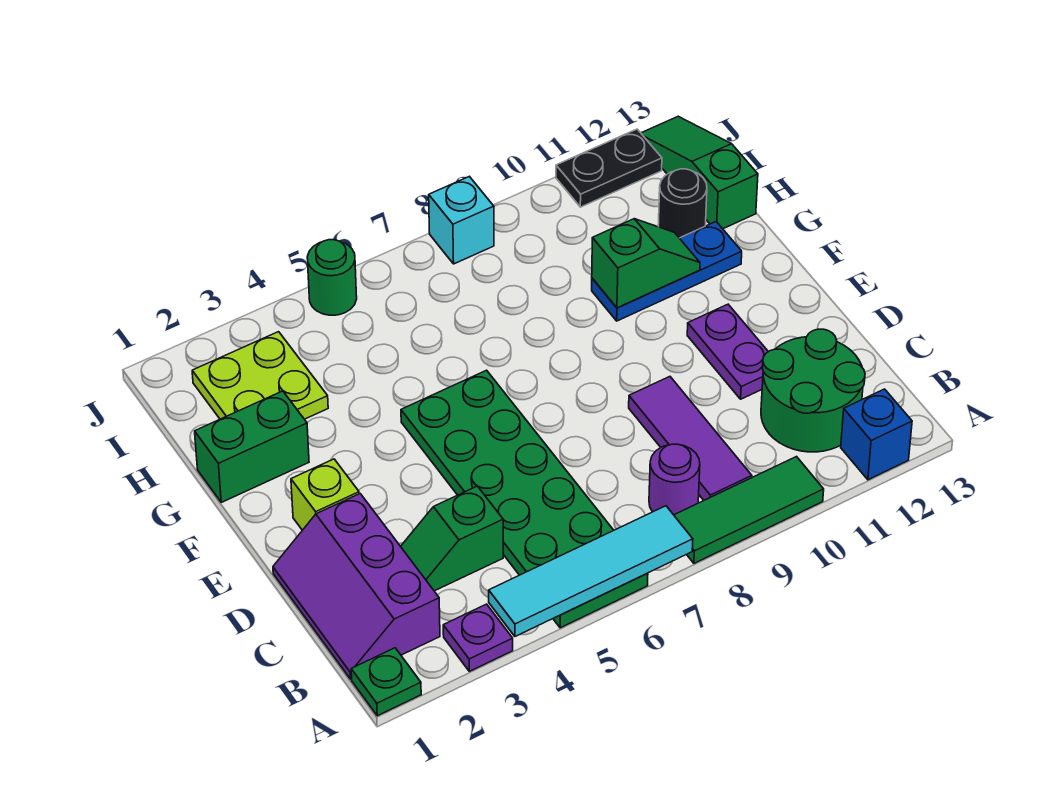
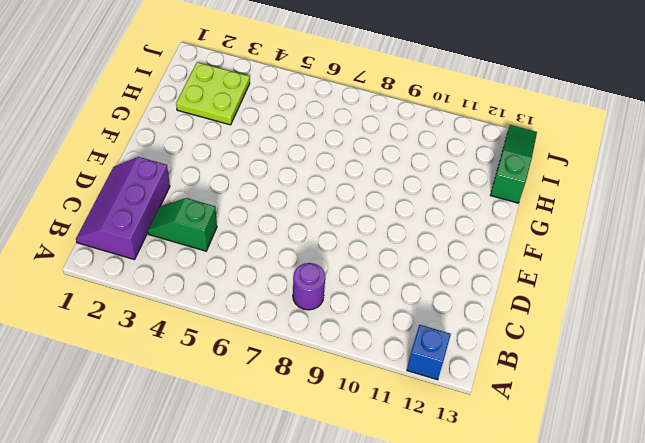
none -> green 1x1 plate [351,648,421,716]
none -> purple 1x1 plate [443,604,513,671]
none -> green 2x6 plate [401,370,648,628]

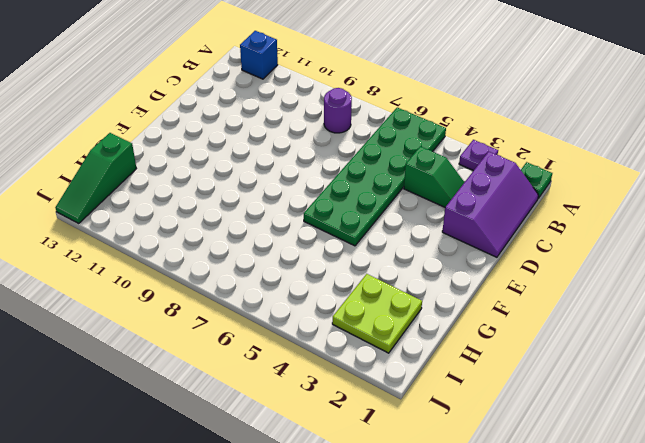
none -> green 1x3 tile [674,457,824,563]
none -> purple 1x3 tile [629,377,752,500]
none -> green 2x2 round brick [761,329,865,452]

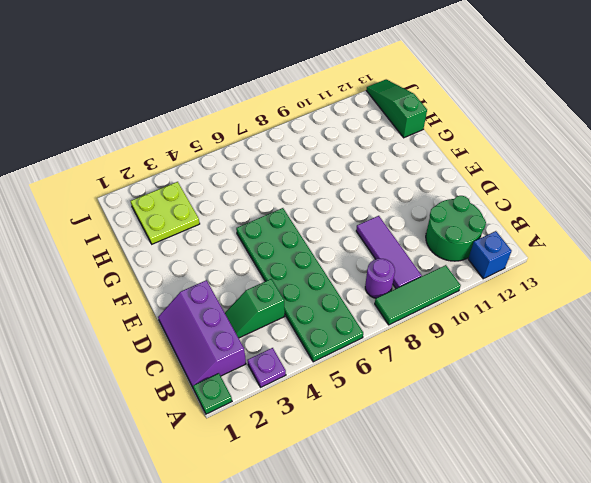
none -> purple 1x2 plate [687,304,768,399]
none -> lime 1x1 brick [291,459,359,530]
none -> green 1x2 brick [195,391,309,502]

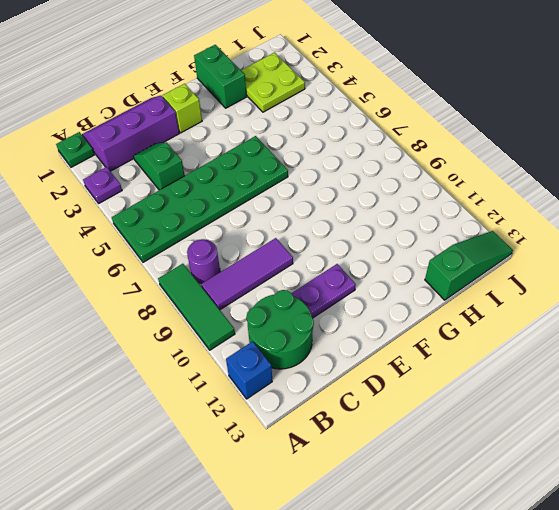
none -> blue 1x3 plate [592,222,742,321]
none -> black 1x1 round brick [658,169,707,238]
none -> green 1x1 round brick [307,240,357,315]

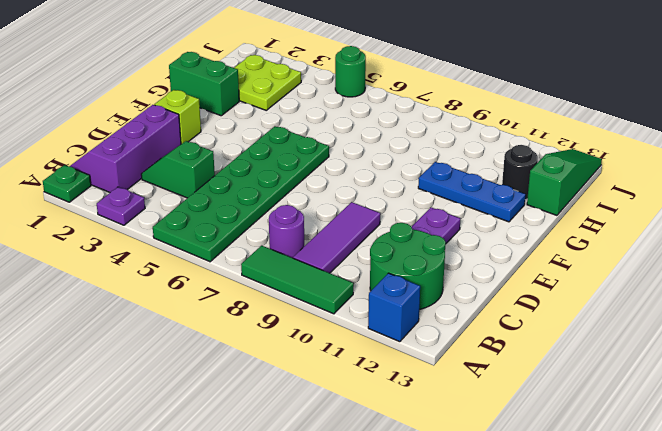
none -> cyan 1x1 brick [429,176,494,264]
none -> black 1x2 plate [556,129,662,207]
none -> cyan 1x4 tile [489,506,693,636]

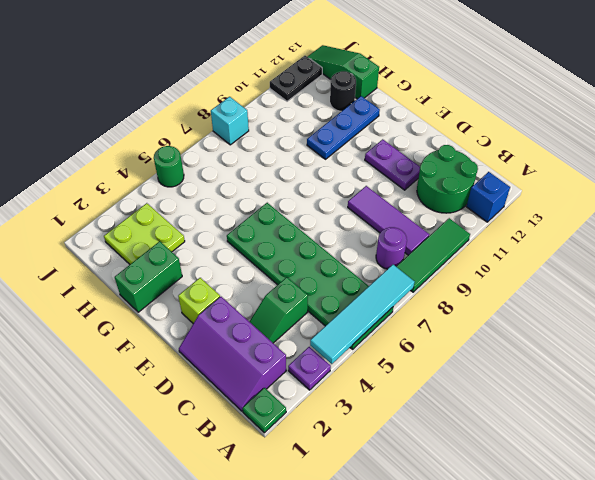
none -> green 1x2 slope [592,219,700,308]

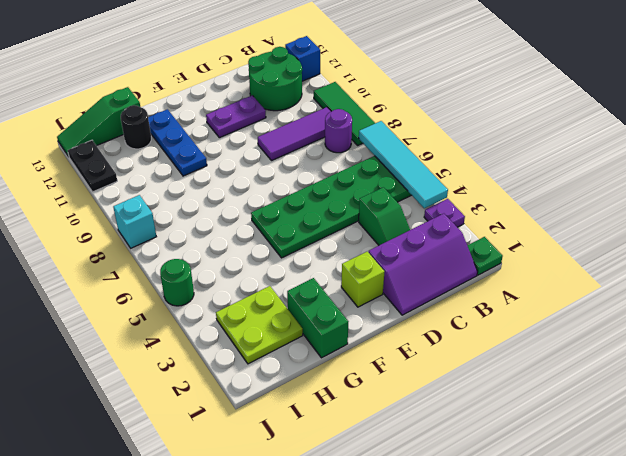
none -> green 1x2 slope [592,219,700,308]

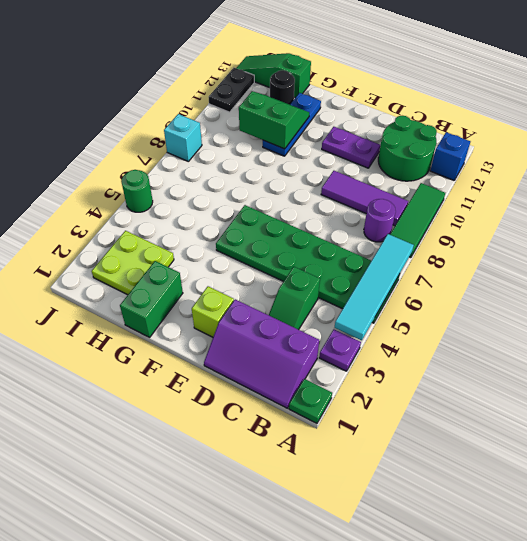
green 2x2 slope [239,91,309,149] -> green 1x2 slope [592,219,700,308]

